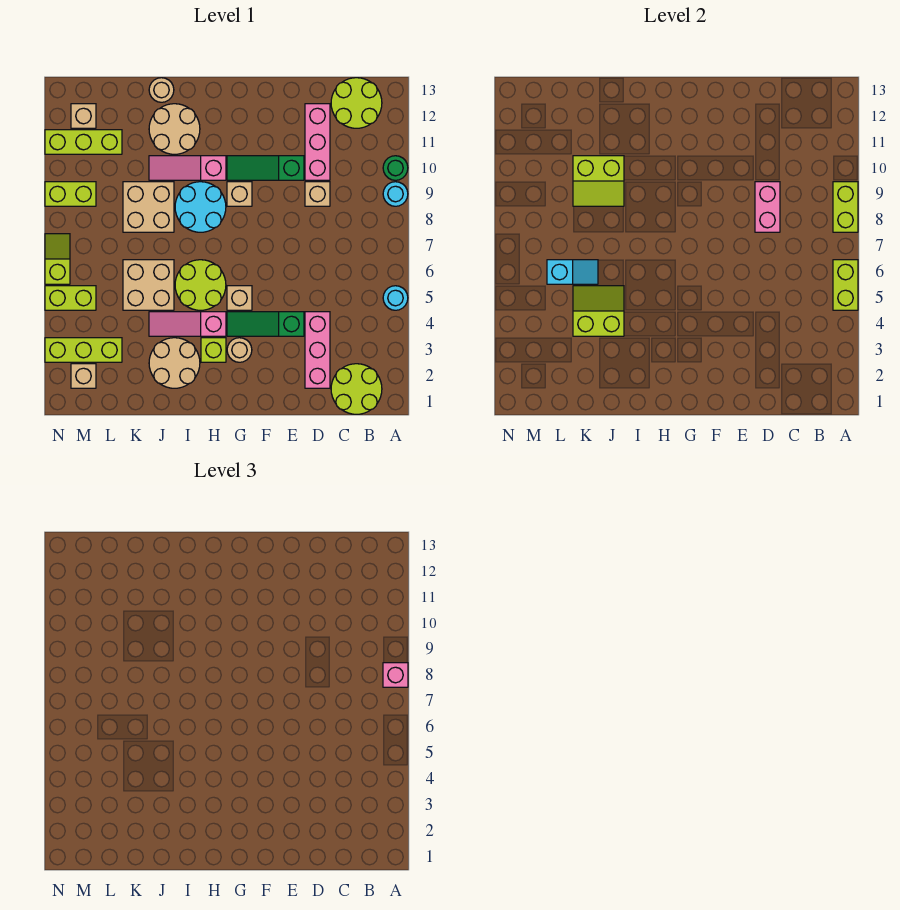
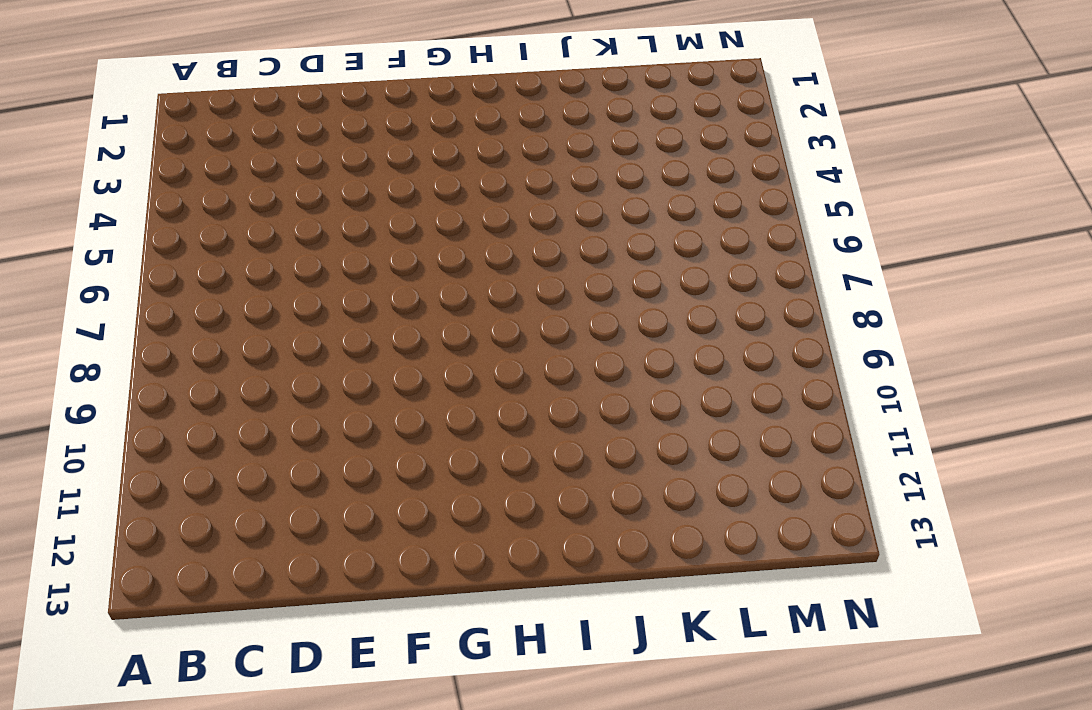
none -> cyan 1x1 round brick [383,286,408,310]
none -> cyan 1x1 round brick [383,182,408,206]
none -> green 1x1 round brick [383,156,408,180]
none -> lime 2x2 round brick [331,364,382,414]

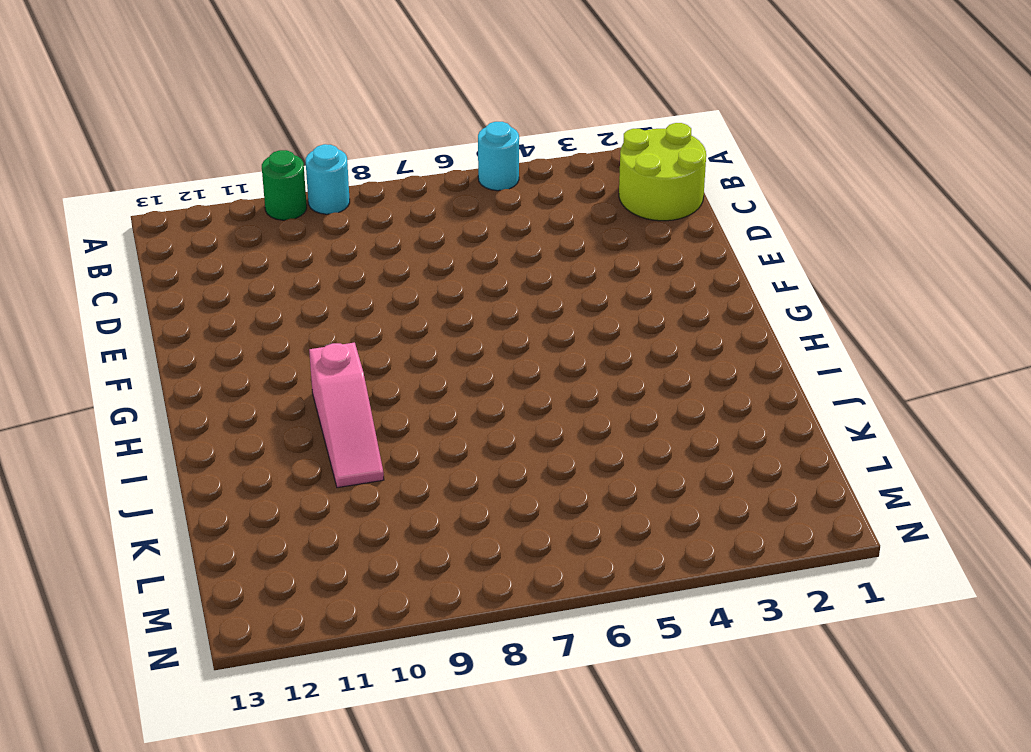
none -> lime 2x2 round brick [331,78,382,128]
none -> pink 1x3 brick [305,312,330,388]
none -> tan 1x1 brick [305,182,330,206]
none -> pink 1x3 brick [305,104,330,180]

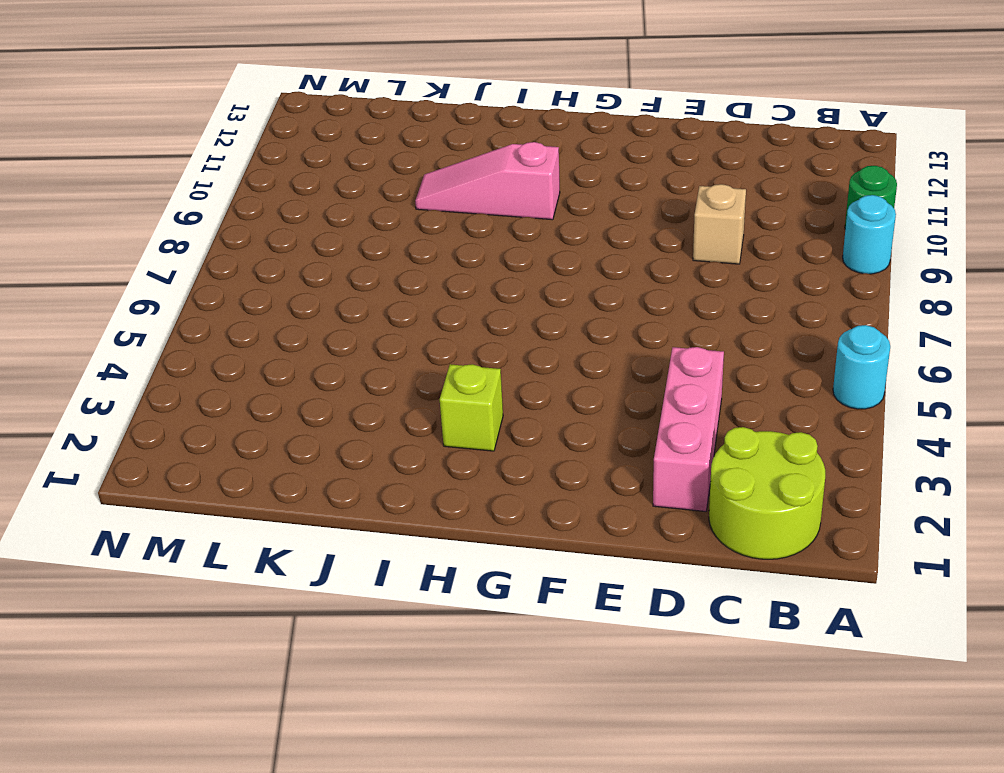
none -> lime 2x2 round brick [331,78,382,128]
none -> pink 1x3 brick [305,104,330,180]
none -> green 1x3 slope [227,312,304,336]
none -> green 1x3 slope [227,156,304,180]

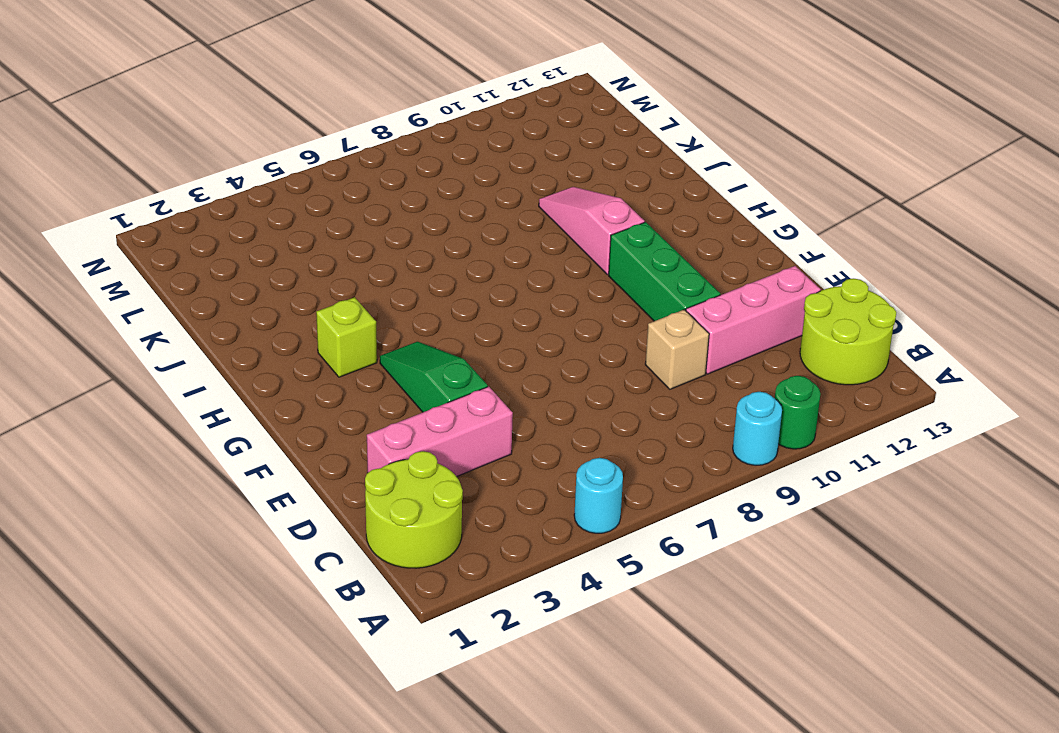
green 1x3 brick [609,222,720,321] -> green 1x3 slope [227,156,304,180]
none -> tan 1x1 round brick [227,338,252,362]
none -> tan 1x1 brick [227,286,252,310]
none -> tan 1x1 brick [227,182,252,206]
none -> pink 1x3 slope [149,312,226,336]

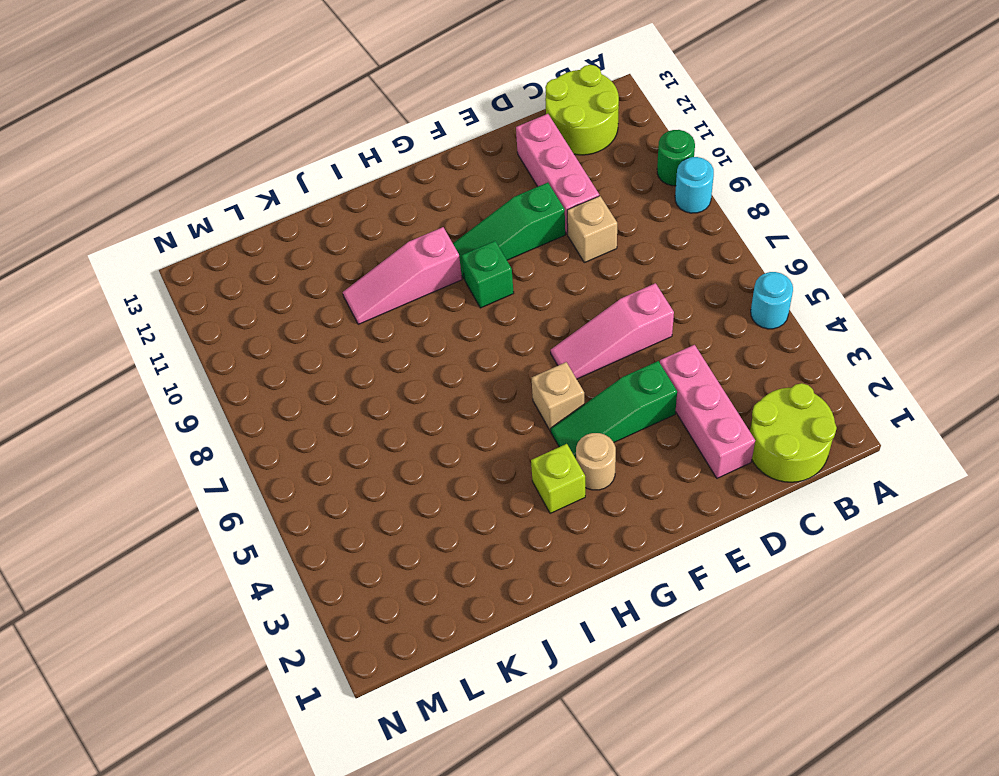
pink 1x3 slope [551,283,674,379] -> pink 1x3 slope moved to [149,312,226,336]
green 1x1 brick [462,241,514,308] -> tan 1x1 brick [227,182,252,206]
none -> lime 2x2 round brick [175,260,226,310]
none -> cyan 2x2 round brick [175,182,226,232]
none -> tan 2x2 round brick [149,338,200,388]
none -> tan 2x2 round brick [149,104,200,154]

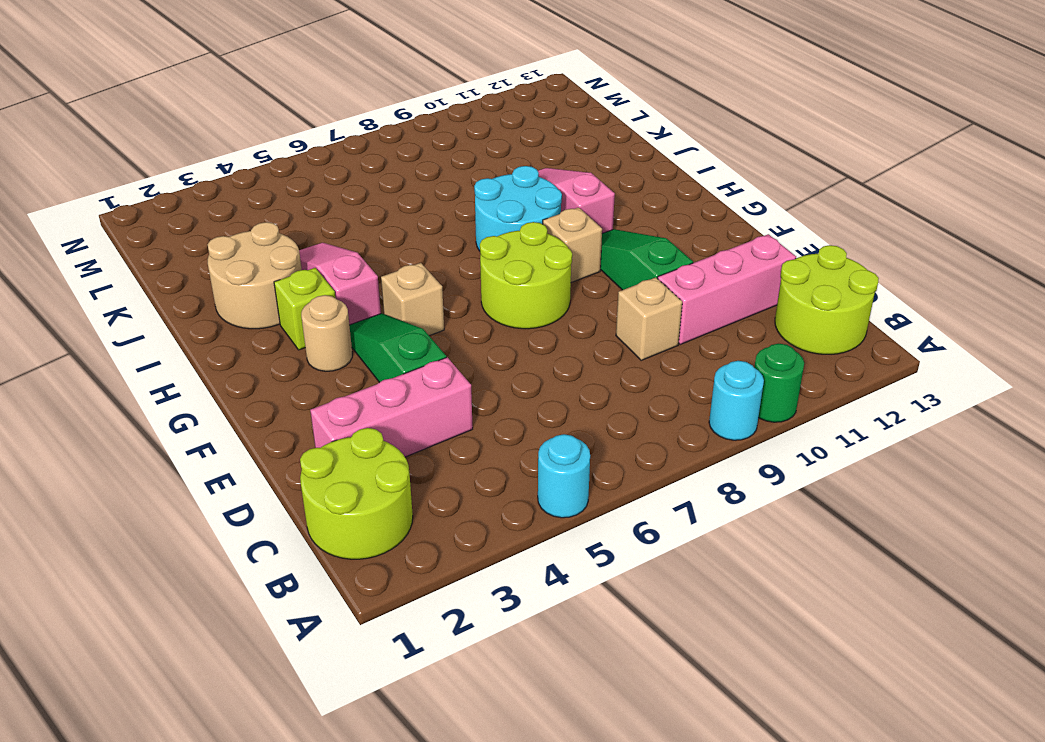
lime 2x2 round brick [480,222,572,329] -> lime 2x2 round brick moved to [175,260,226,310]
none -> tan 2x2 round brick [149,104,200,154]
none -> tan 2x2 brick [123,260,174,310]
none -> tan 2x2 brick [123,182,174,232]
none -> tan 1x1 round brick [149,78,174,102]

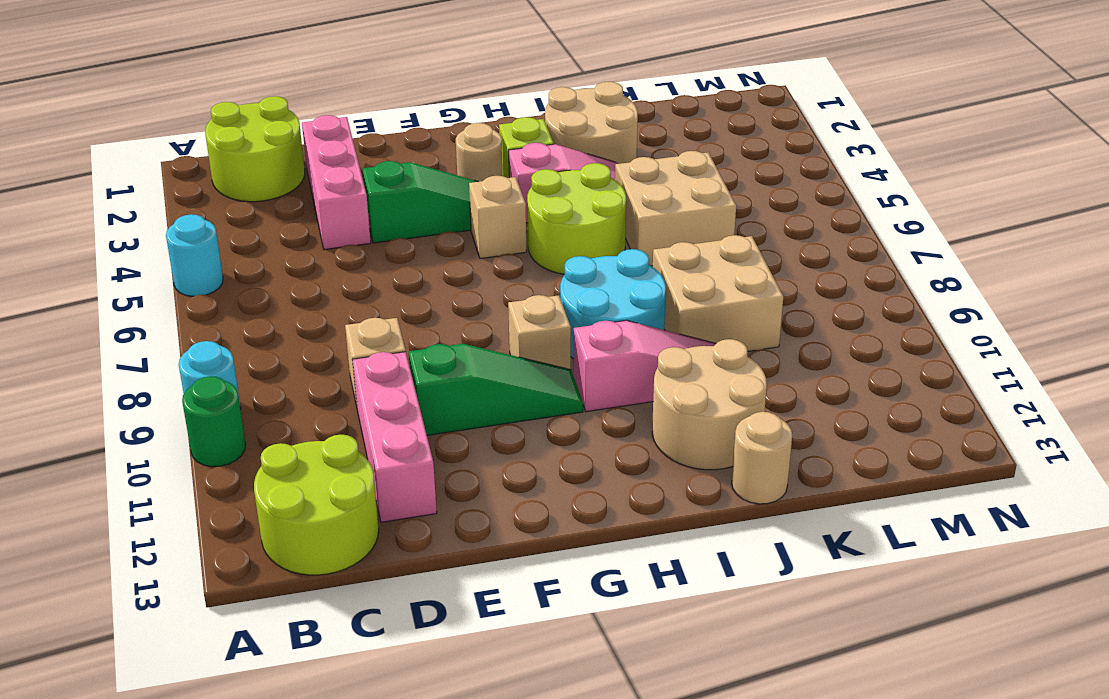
none -> lime 1x3 brick [45,338,122,362]
none -> lime 1x3 brick [45,130,122,154]
none -> tan 1x1 brick [71,364,96,388]
none -> lime 1x2 brick [45,286,96,310]

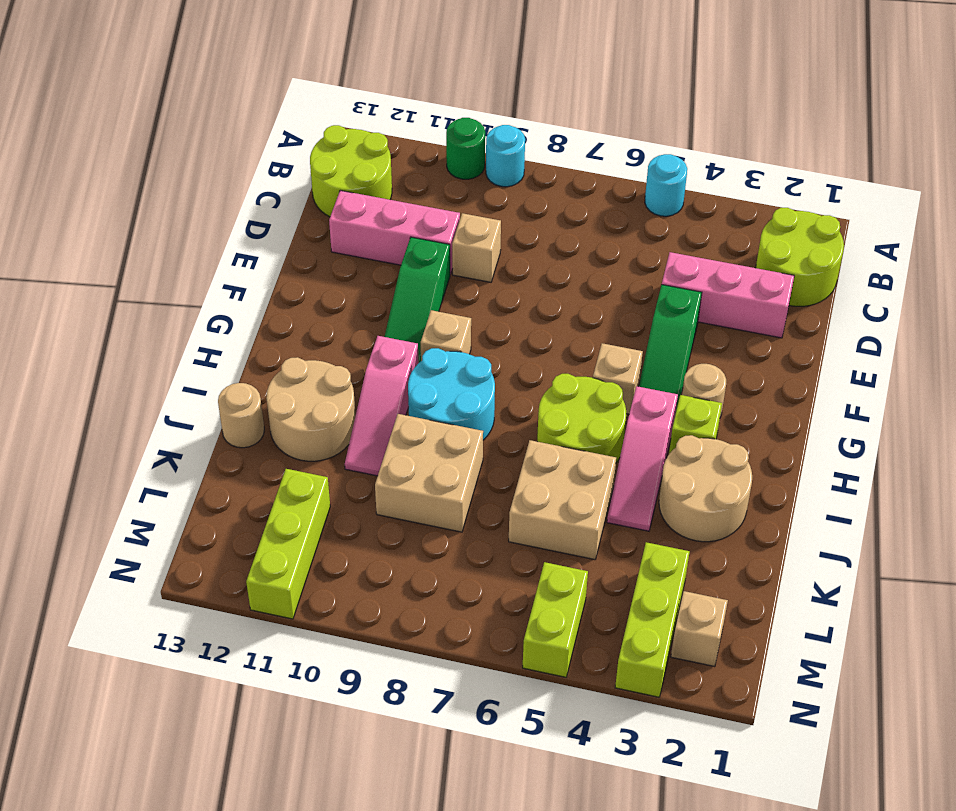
none -> lime 1x2 brick [45,182,96,206]
none -> tan 1x1 brick [71,104,96,128]
none -> lime 1x2 slope [45,234,70,284]
none -> lime 1x2 brick [833,260,858,310]

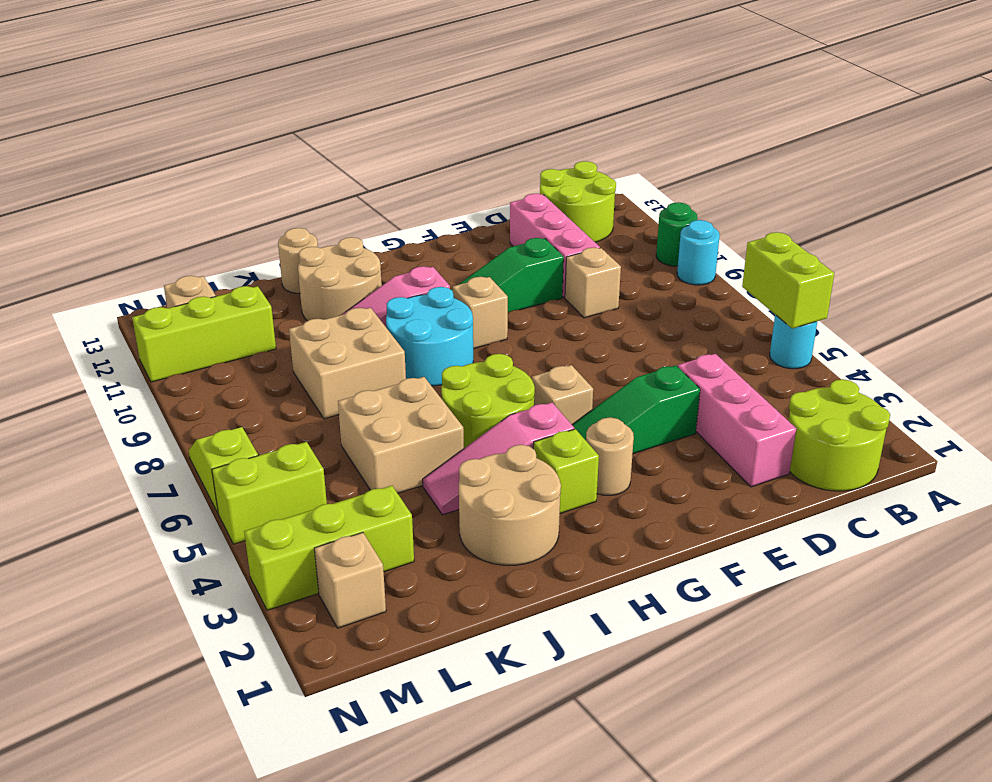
none -> lime 1x2 brick [45,182,96,206]
none -> lime 1x2 brick [833,182,858,232]
none -> pink 1x2 brick [755,182,780,232]
none -> lime 2x2 slope [573,286,624,336]

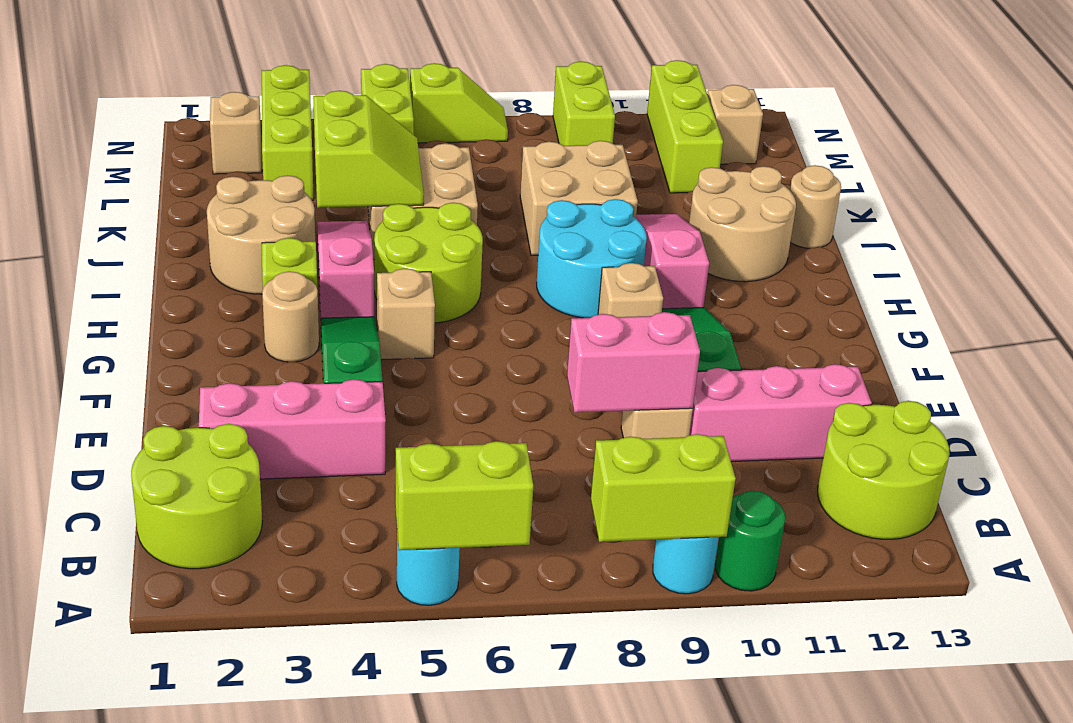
none -> lime 2x2 slope [573,156,624,206]
none -> cyan 1x2 slope [547,260,598,284]
none -> pink 1x1 brick [383,663,408,687]

